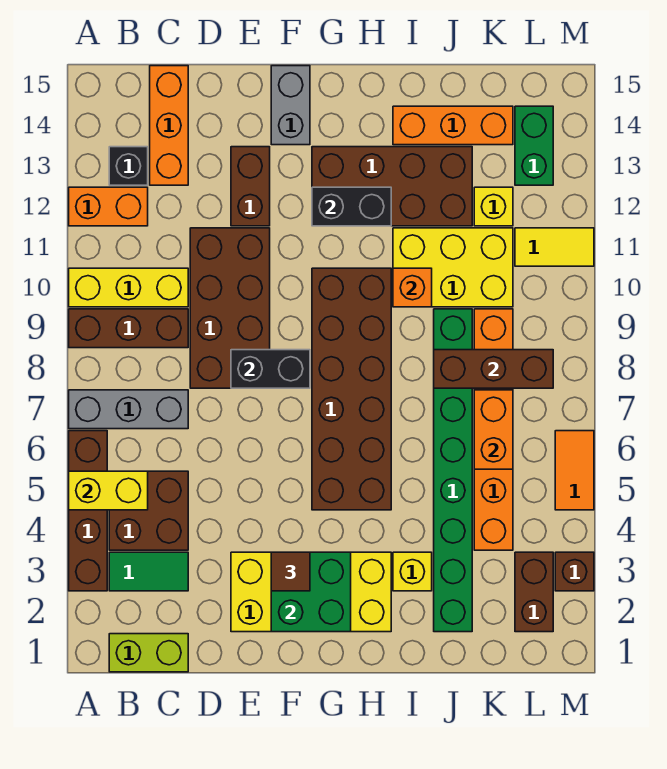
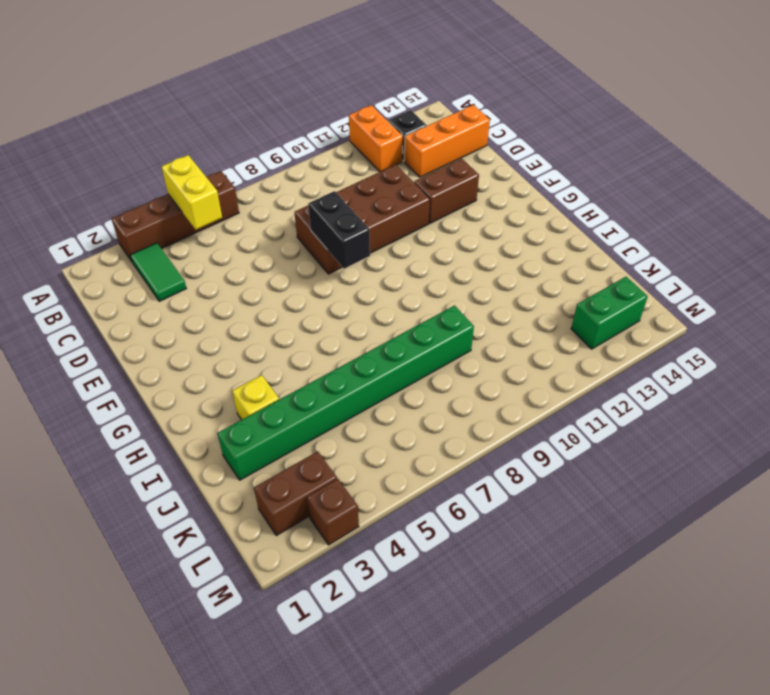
none -> grey 1x3 brick [69,390,188,429]
none -> brown 1x3 brick [69,309,188,348]
none -> yellow 1x3 brick [69,268,188,307]
none -> lime 1x2 brick [109,634,188,672]

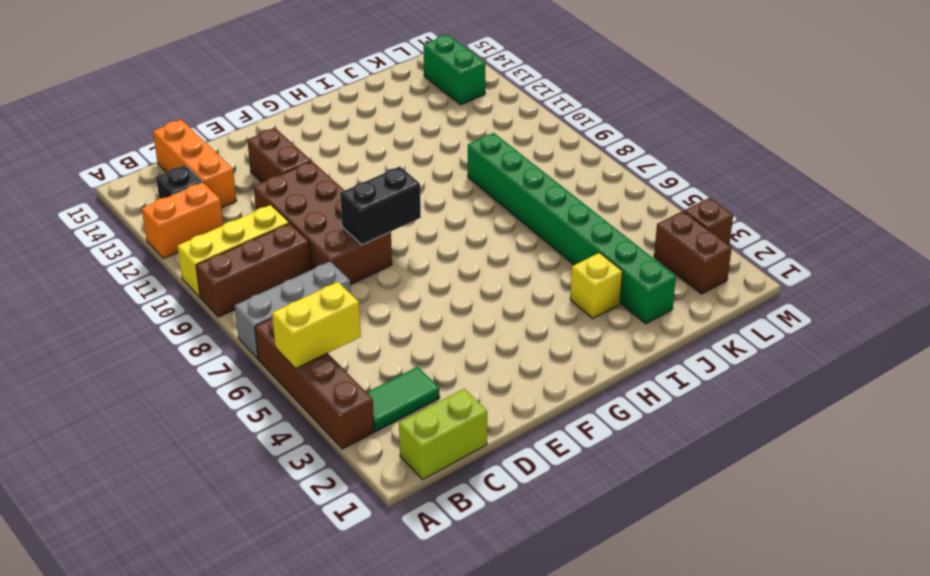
none -> brown 2x2 brick [109,471,188,550]
none -> yellow 2x4 brick [231,552,391,632]
none -> grey 1x2 brick [271,66,310,145]
none -> brown 2x6 brick [312,268,391,510]

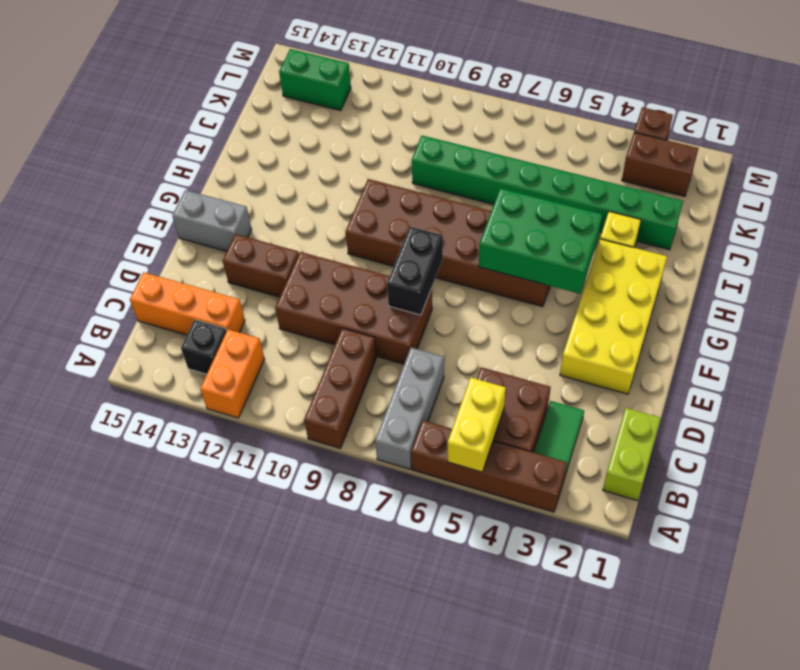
green 2x3 brick [479,188,602,294] -> none
none -> yellow 1x3 brick [69,268,188,307]
none -> brown 2x4 brick [312,147,472,226]
none -> yellow 2x3 brick [393,228,513,307]
none -> orange 1x3 brick [393,106,513,145]

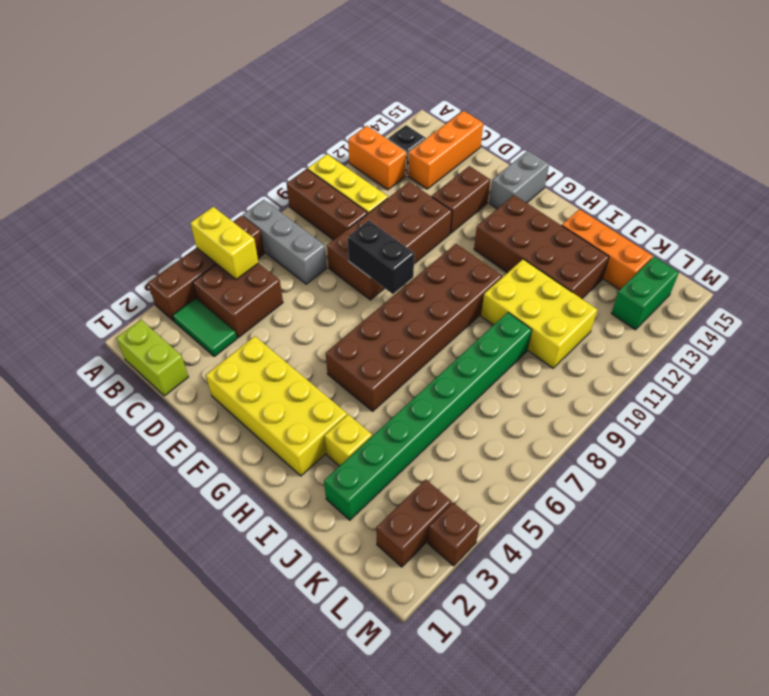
none -> orange 1x6 brick [474,309,513,550]
none -> yellow 1x1 brick [474,187,513,226]
none -> yellow 1x2 tile [515,228,594,266]
none -> orange 1x2 tile [555,431,594,510]

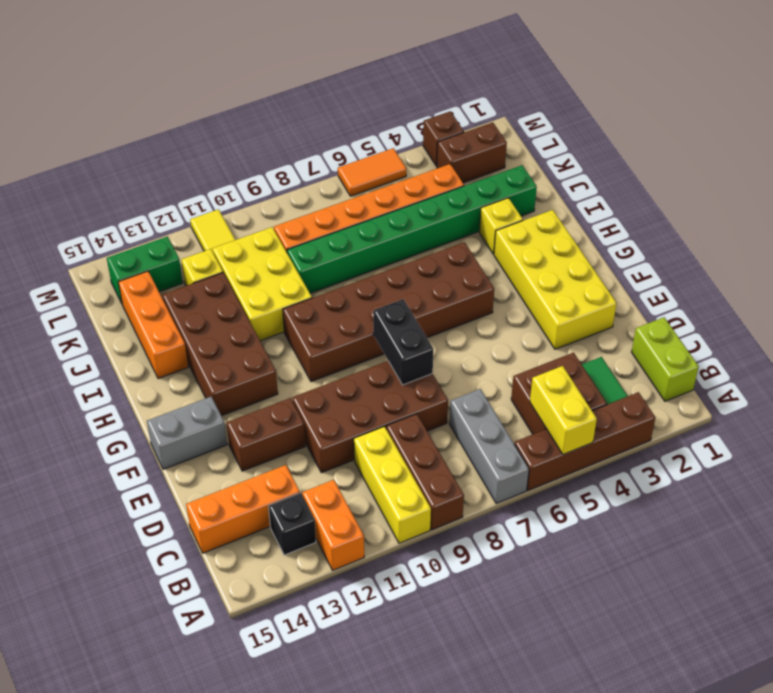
none -> green 2x2 brick [271,552,351,632]
none -> black 1x2 brick [312,187,391,226]
none -> orange 1x1 brick [393,268,432,307]
none -> brown 1x3 brick [434,350,553,388]

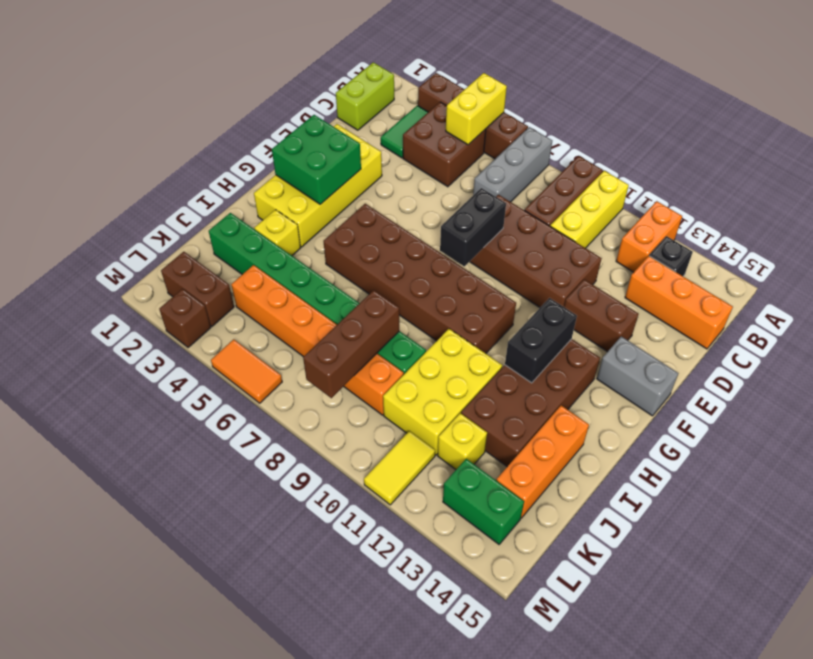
none -> orange 1x1 brick [393,268,432,307]
none -> orange 1x2 brick [474,390,513,469]
none -> brown 1x1 tile [271,552,310,591]

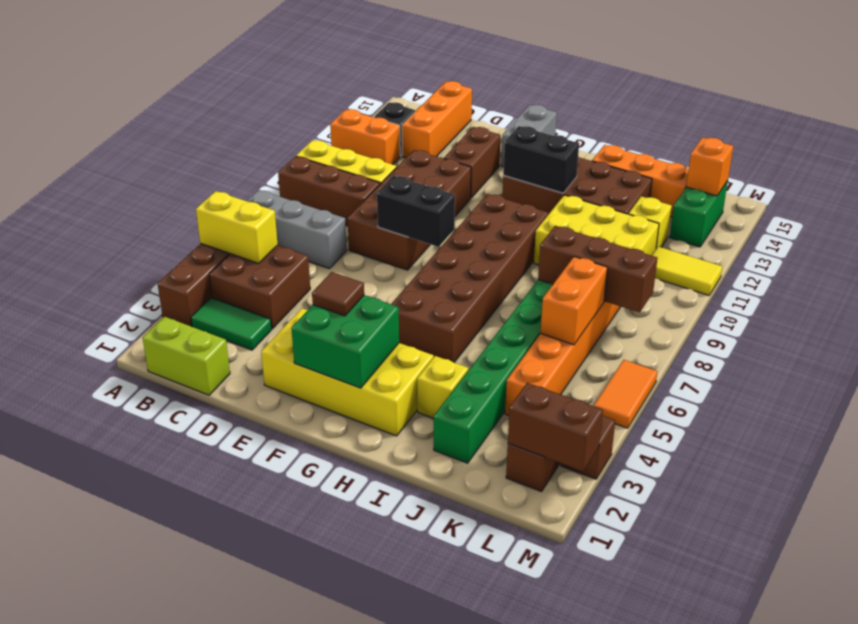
brown 1x2 brick [508,383,603,471] -> none
orange 1x1 brick [686,137,733,196] -> orange 1x1 brick moved to [393,268,432,307]

